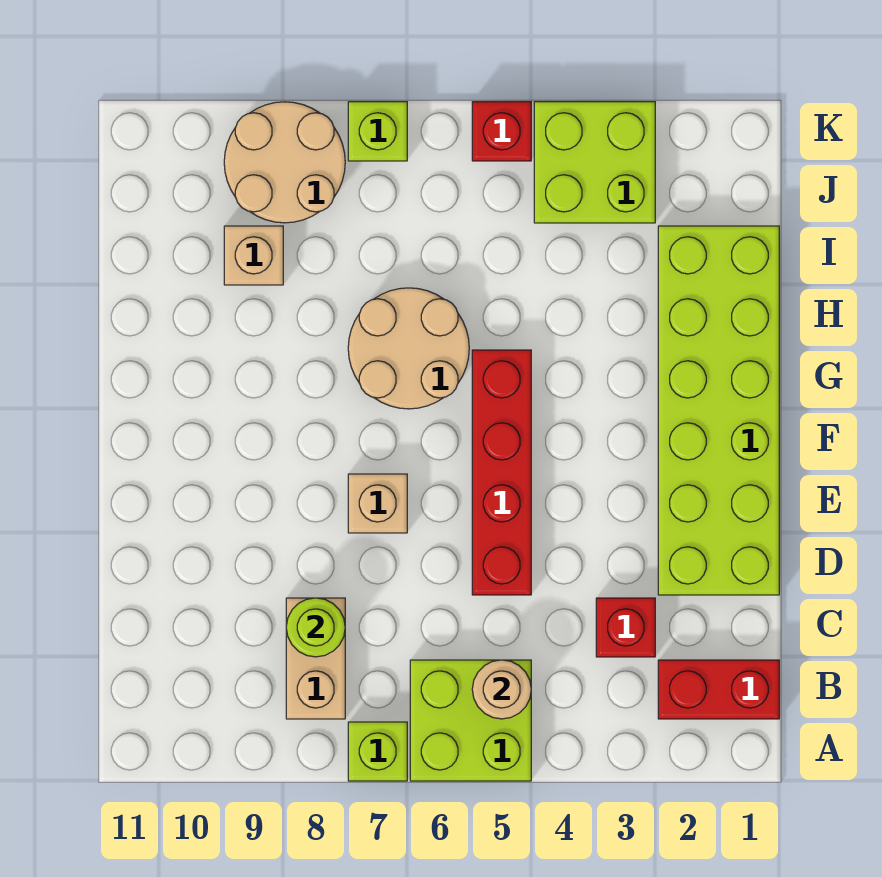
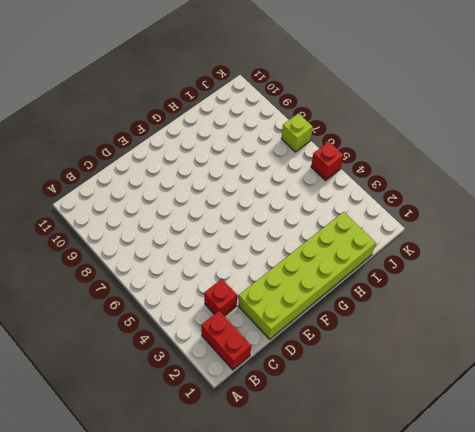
none -> lime 2x2 brick [410,660,531,781]
none -> lime 1x1 brick [348,722,407,781]
none -> tan 1x2 brick [286,598,345,719]

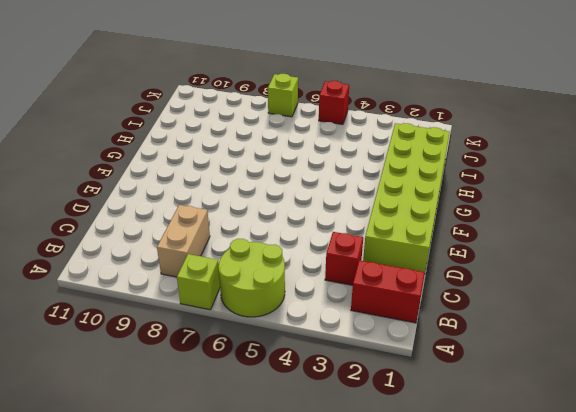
lime 2x2 round brick [218,239,285,317] -> lime 2x2 brick [410,660,531,781]
none -> red 1x4 brick [472,350,531,595]
none -> tan 1x1 brick [348,474,407,533]
none -> tan 2x2 round brick [348,288,469,409]

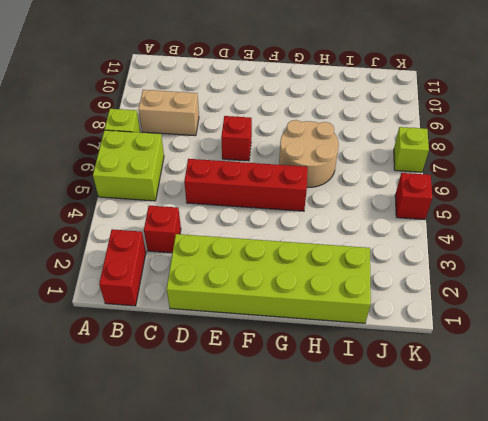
red 1x1 brick [221,116,252,161] -> tan 1x1 brick [348,474,407,533]
none -> tan 1x1 brick [224,226,283,285]
none -> lime 2x2 brick [534,102,655,223]
none -> tan 2x2 round brick [224,102,345,223]

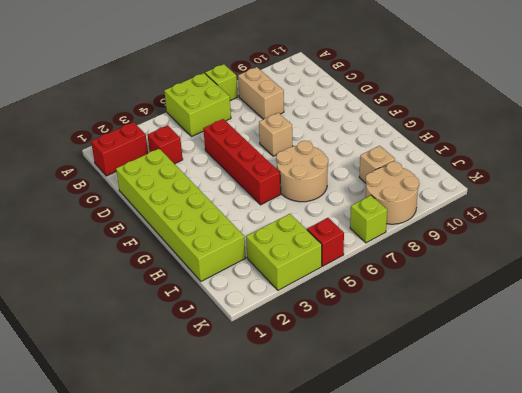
none -> tan 1x1 round brick [472,660,531,719]
none -> lime 1x1 round brick [286,598,345,657]

